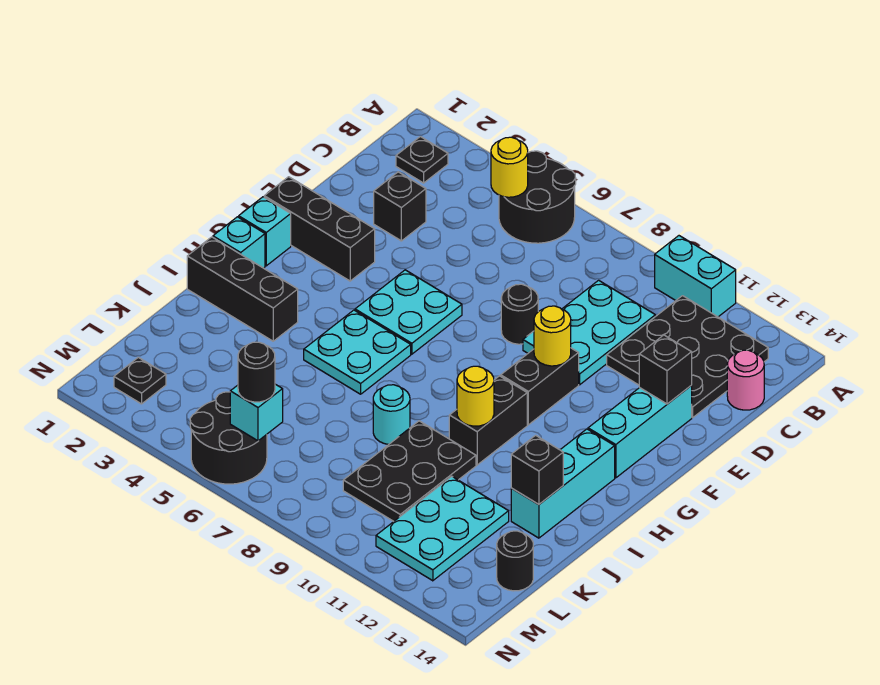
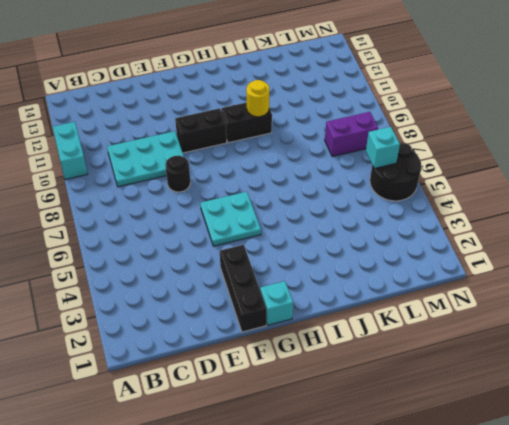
purple 1x2 brick [325,112,378,157] -> none
none -> black 2x2 round brick [499,151,576,243]
none -> black 1x1 plate [396,137,448,183]
none -> black 3x3 plate [607,296,768,418]
none -> pink 1x1 round brick [727,350,764,410]

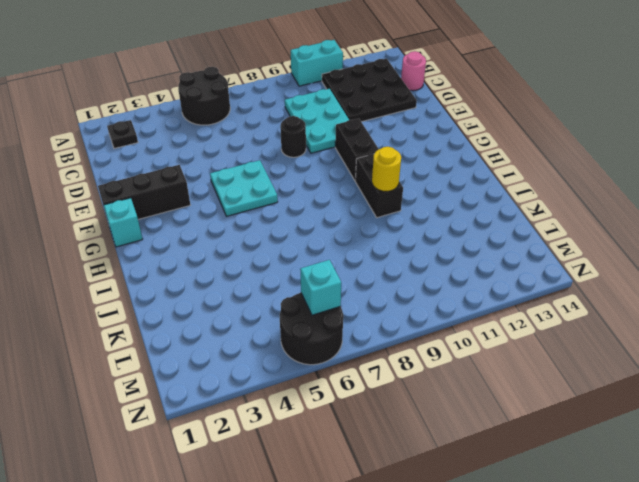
none -> black 1x1 brick [374,172,426,241]
none -> cyan 1x3 brick [588,386,692,478]
none -> cyan 1x1 brick [213,217,265,268]
none -> cyan 2x2 plate [304,310,411,394]

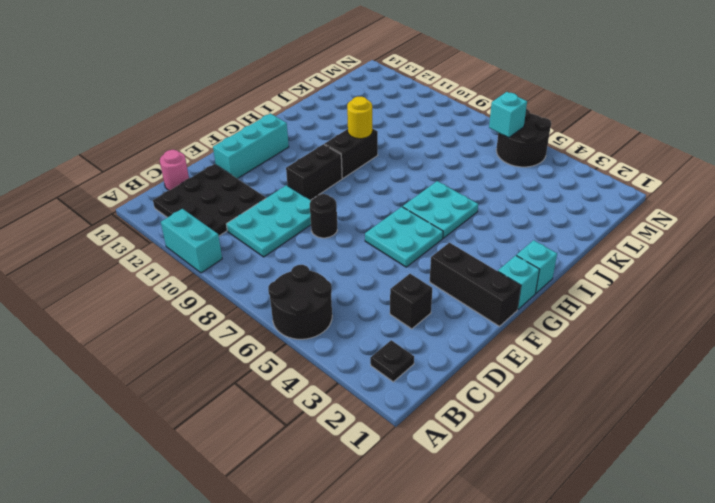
none -> cyan 1x3 brick [511,429,615,538]
none -> black 1x3 brick [187,237,298,341]
none -> cyan 1x1 round brick [373,385,410,444]
none -> black 2x3 plate [343,421,476,521]

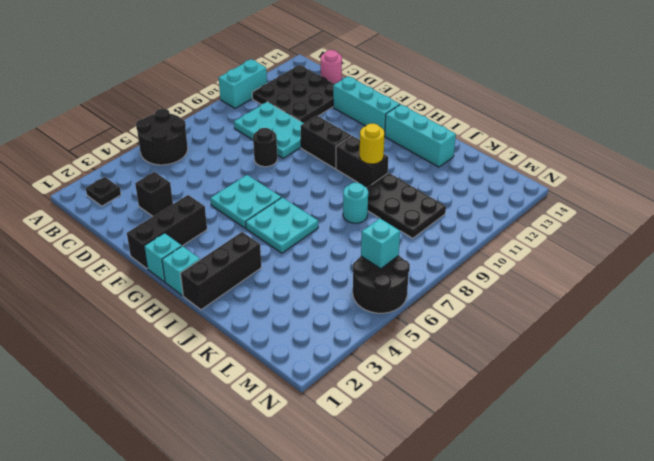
none -> cyan 2x3 plate [376,476,509,581]
none -> black 1x1 round brick [497,531,533,591]
none -> black 1x1 plate [114,357,166,404]
none -> yellow 1x1 round brick [491,137,528,197]

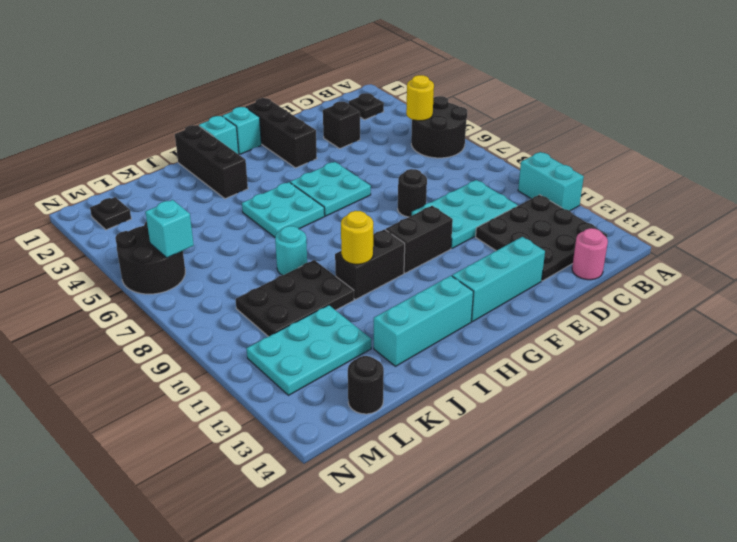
none -> black 1x1 brick [639,335,692,404]
none -> yellow 1x1 round brick [534,306,571,366]
none -> black 1x1 brick [511,435,563,504]
none -> black 1x1 round brick [238,342,275,402]

